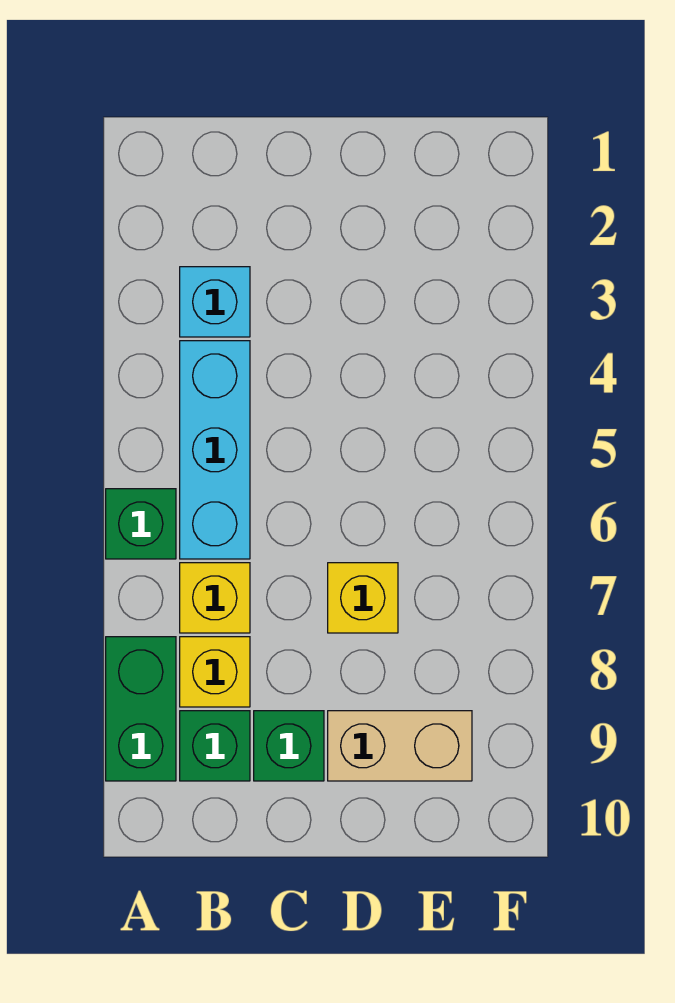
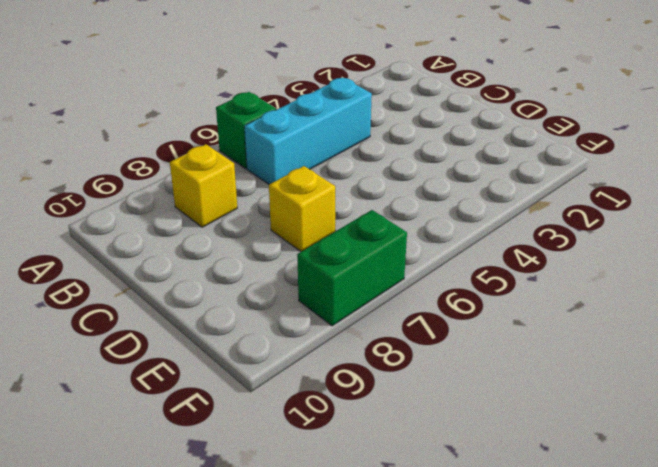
green 1x2 brick [297,210,407,326] -> green 1x2 brick moved to [106,637,176,781]
none -> cyan 1x1 brick [180,267,250,337]
none -> yellow 1x1 brick [180,563,250,633]

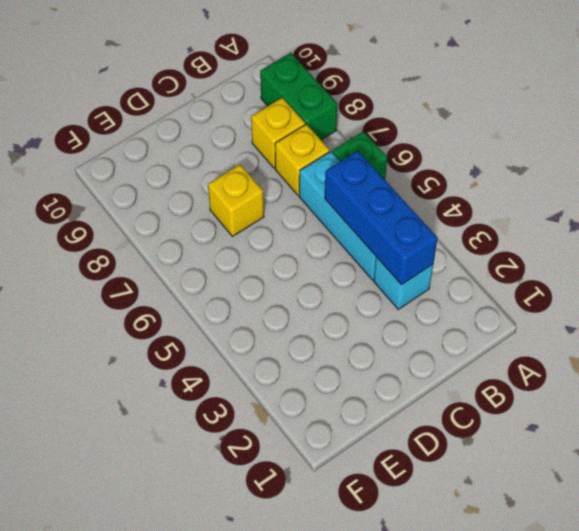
blue 1x3 brick [325,151,437,285] -> none
none -> green 1x1 brick [180,711,250,781]
none -> green 1x1 brick [254,711,324,781]

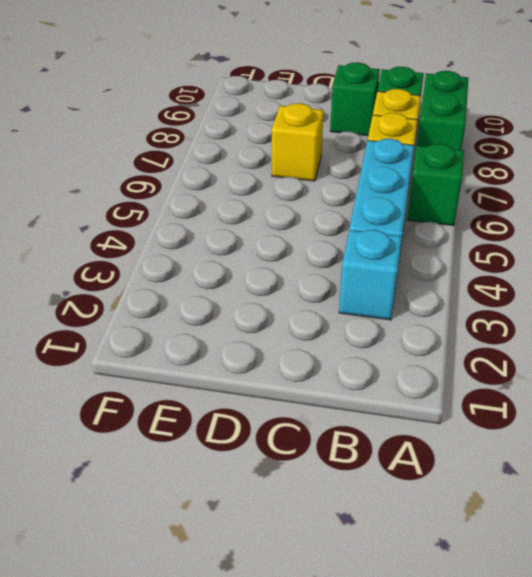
none -> tan 1x2 brick [328,711,472,781]

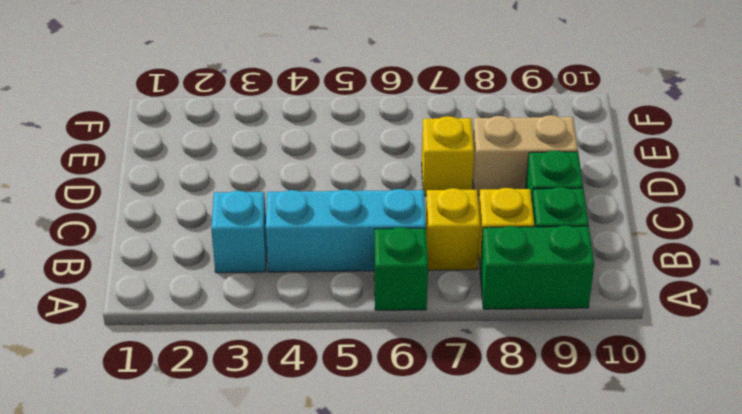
tan 1x2 brick [473,115,578,195] -> tan 1x2 brick turned to [328,711,472,781]

